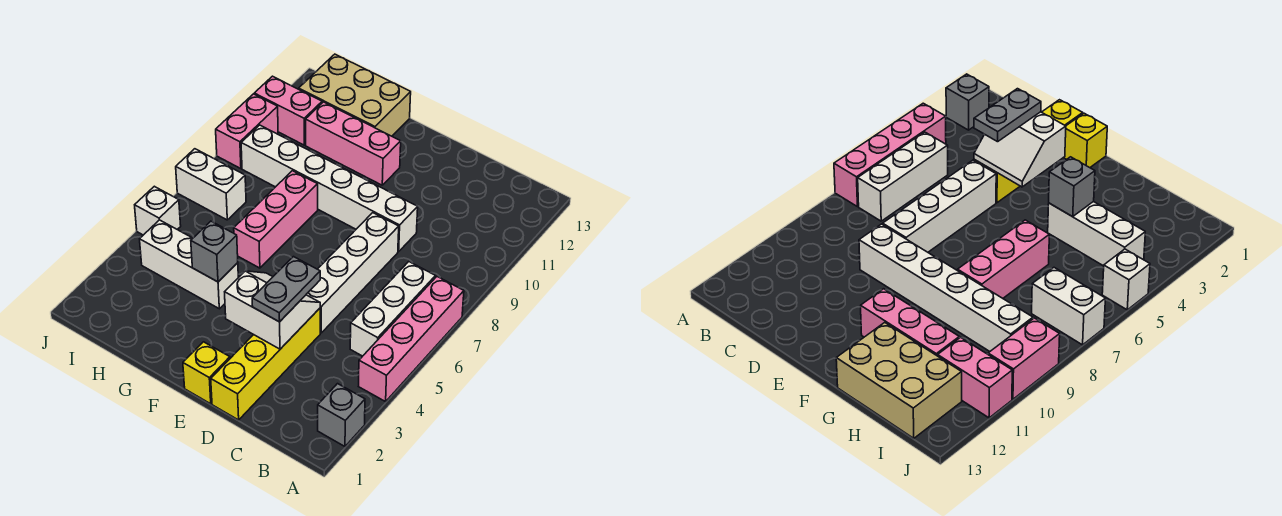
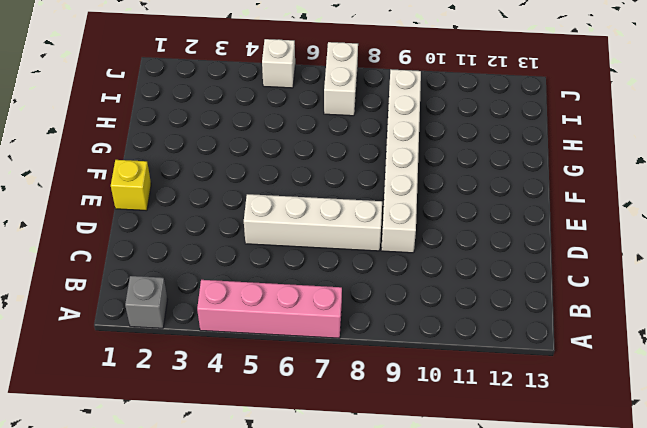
none -> white 1x3 brick [350,262,435,356]
none -> yellow 1x4 brick [211,308,320,420]
none -> pink 1x3 brick [306,102,401,185]

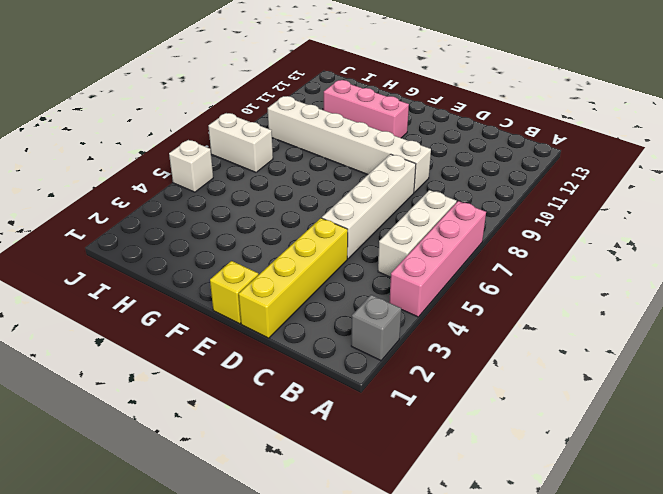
none -> white 1x3 brick [140,220,238,309]
none -> pink 1x3 brick [234,171,318,268]
none -> tan 2x3 brick [299,54,411,136]

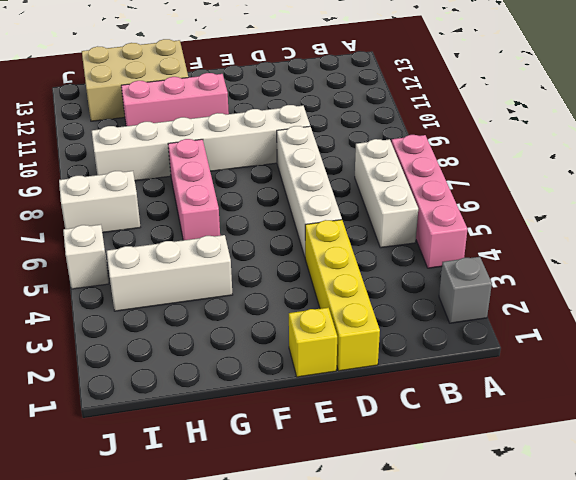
none -> pink 1x2 brick [254,76,322,145]
none -> pink 1x2 brick [216,94,278,169]
none -> white 2x2 slope [225,271,320,349]

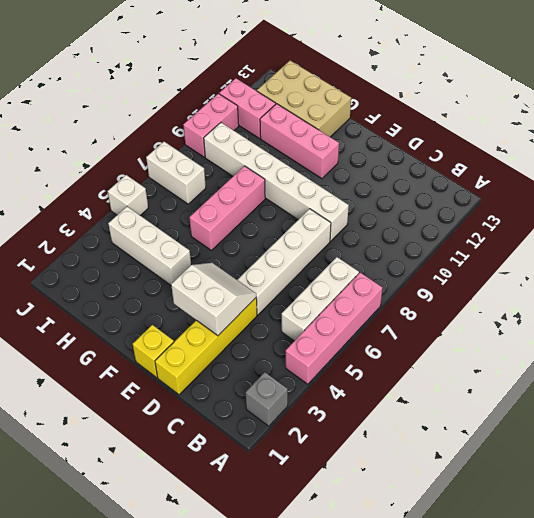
none -> grey 1x1 brick [191,221,238,282]
none -> grey 1x2 plate [252,257,320,322]

